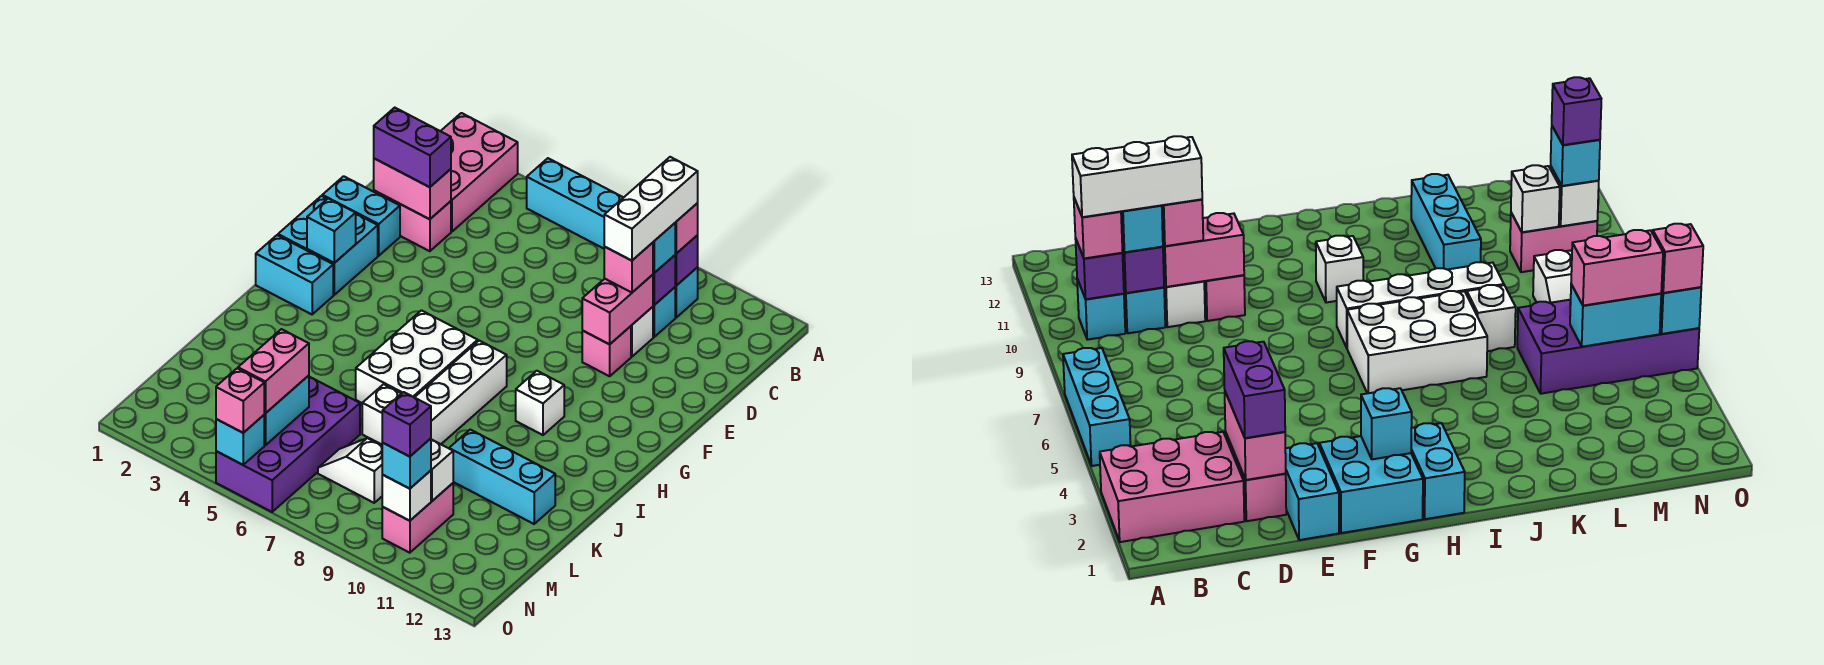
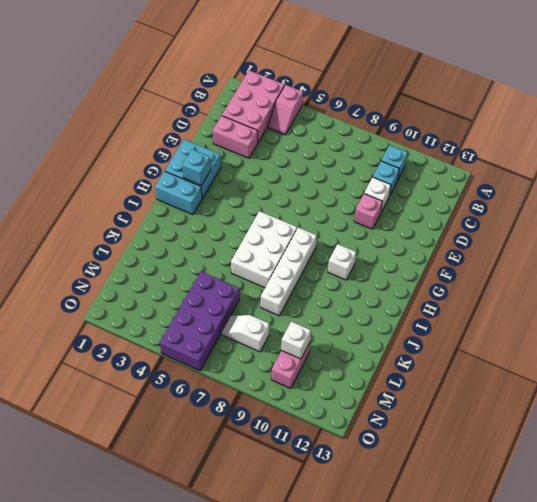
pink 1x2 slope [268,85,303,135] -> none
none -> cyan 1x3 brick [527,158,623,249]
none -> cyan 1x2 brick [322,176,400,256]
none -> white 1x1 brick [362,384,401,445]
none -> cyan 1x3 brick [449,430,555,524]

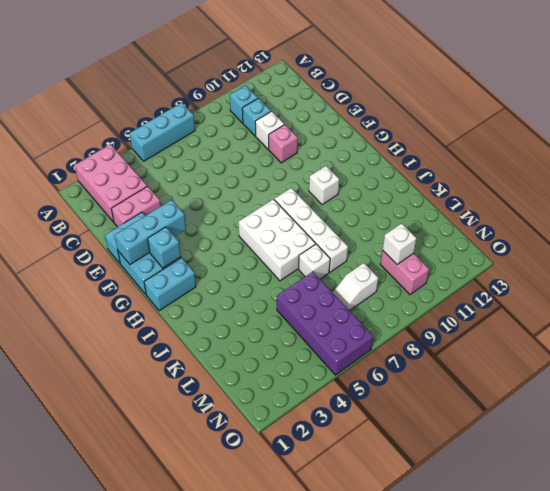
cyan 1x3 brick [115,200,186,265] -> cyan 1x3 brick moved to [449,430,555,524]
none -> purple 1x1 brick [675,236,698,286]
none -> purple 1x1 brick [653,255,676,305]
none -> pink 1x2 brick [374,159,451,219]
none -> pink 1x2 brick [582,275,653,344]

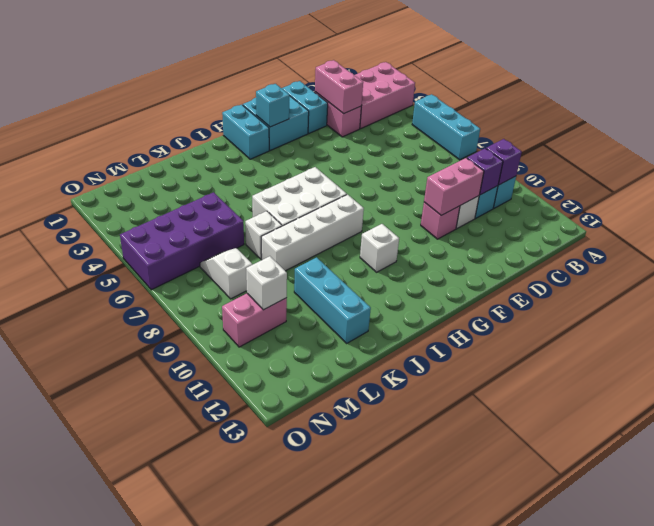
none -> cyan 1x2 brick [264,375,309,445]
none -> white 1x1 brick [382,471,431,521]
none -> cyan 1x1 brick [216,415,264,465]
none -> pink 1x1 brick [675,203,698,253]

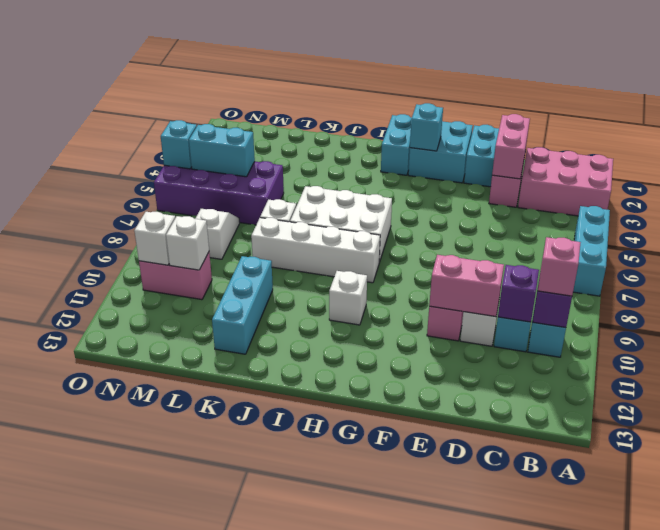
none -> cyan 1x1 brick [653,223,675,273]
none -> purple 1x2 brick [374,108,451,187]
none -> pink 1x1 brick [604,243,653,293]
none -> pink 1x2 brick [238,329,309,413]

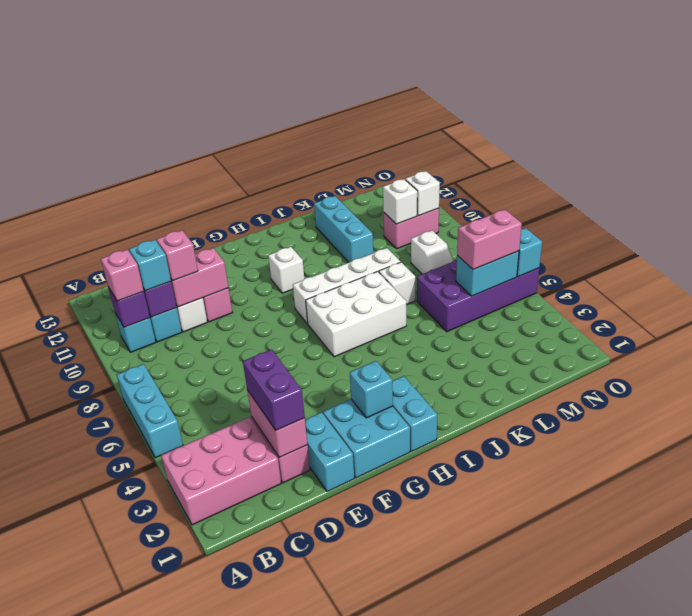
none -> cyan 1x1 brick [382,438,431,489]
none -> pink 1x1 brick [216,368,264,433]
none -> white 1x3 brick [604,157,698,261]
none -> purple 1x1 brick [382,392,431,457]

